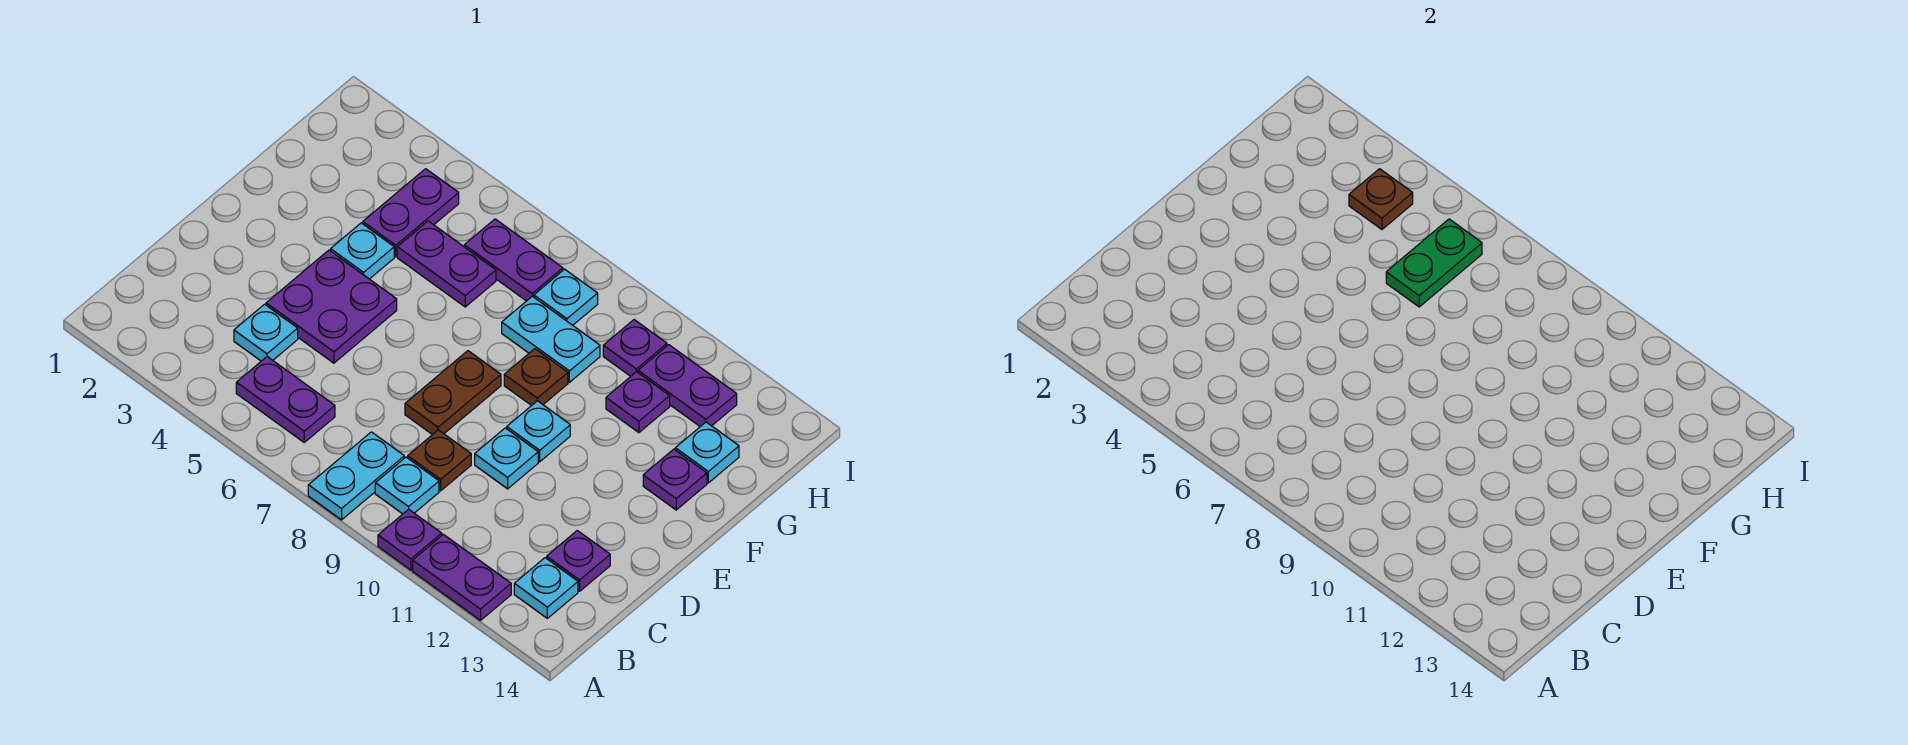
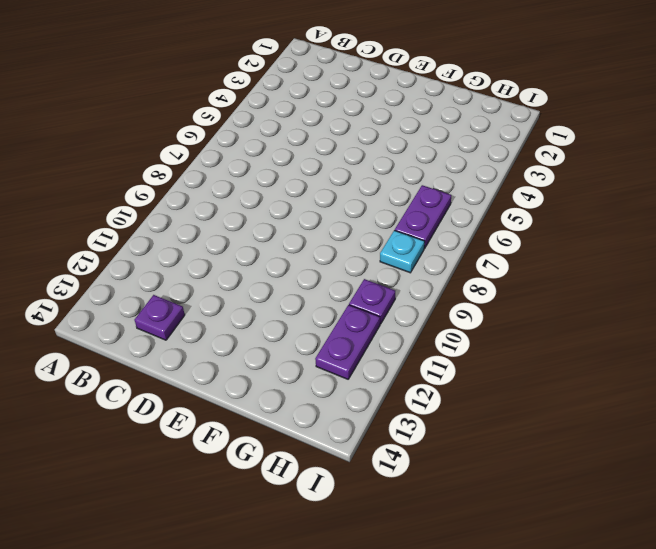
none -> cyan 1x2 plate [308,432,404,520]
none -> purple 1x1 plate [378,509,442,570]
none -> purple 1x2 plate [413,534,511,620]

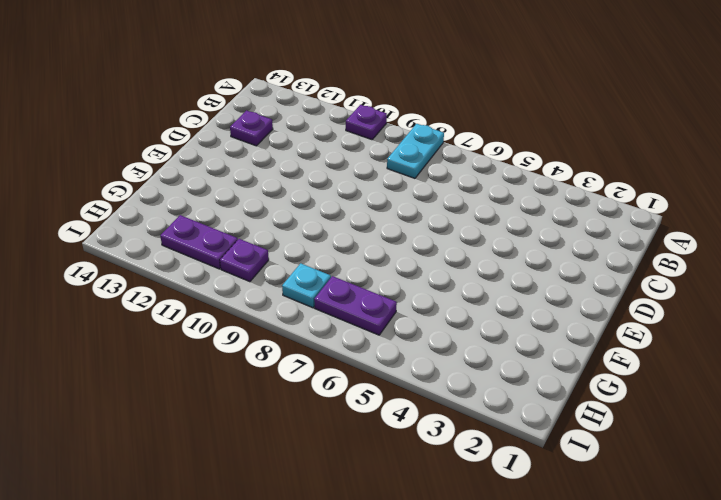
none -> purple 1x2 plate [413,534,511,620]
none -> purple 1x2 plate [236,357,335,442]
none -> cyan 1x1 plate [375,457,439,514]

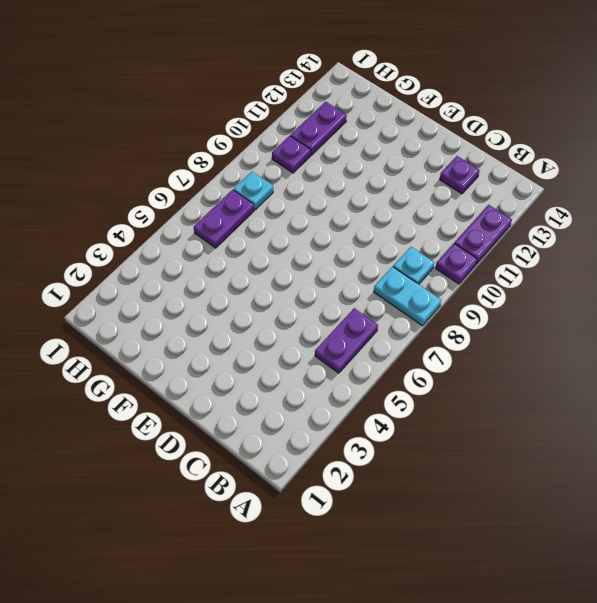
none -> cyan 1x1 plate [514,558,578,618]
none -> cyan 1x1 plate [234,304,298,361]
none -> brown 1x1 plate [408,430,471,491]

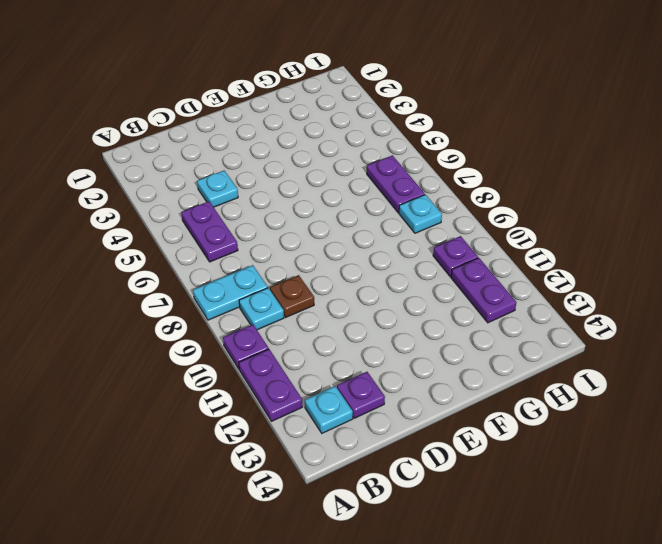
none -> purple 2x2 plate [266,250,397,363]
none -> brown 1x2 plate [405,351,501,435]
none -> cyan 1x1 plate [475,428,538,489]

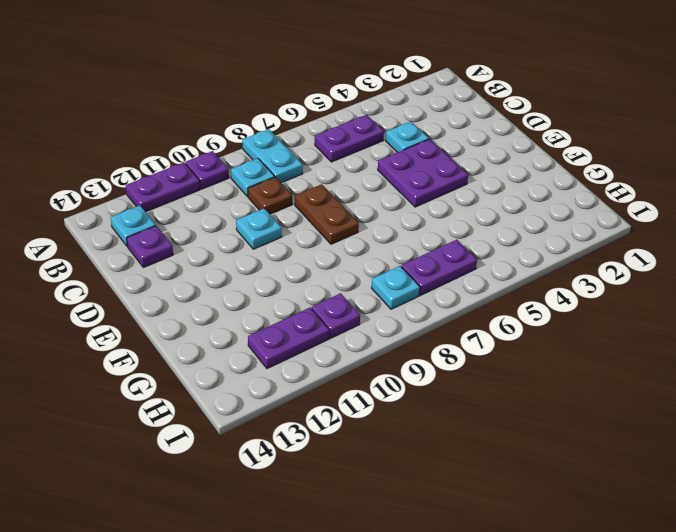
none -> cyan 1x1 plate [507,401,570,462]
none -> cyan 1x1 plate [331,223,394,279]
none -> brown 1x1 plate [504,349,568,406]

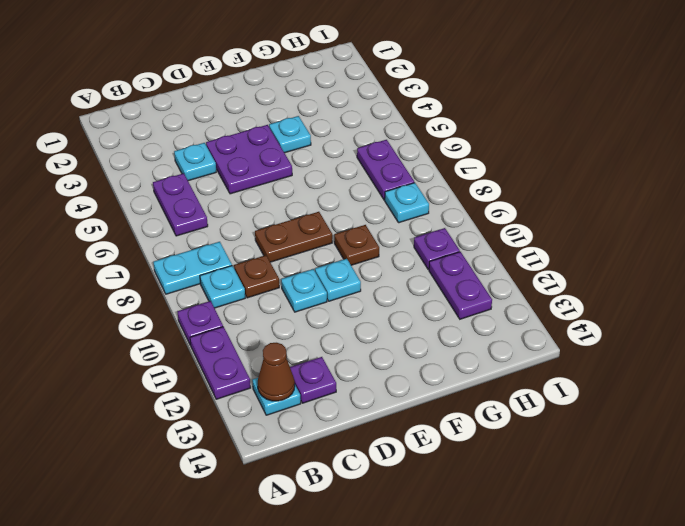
brown 1x1 cone [258,343,295,401] -> none
none -> purple 1x1 plate [643,449,707,510]
none -> purple 1x2 plate [363,169,459,257]
none -> purple 1x2 plate [397,221,496,307]

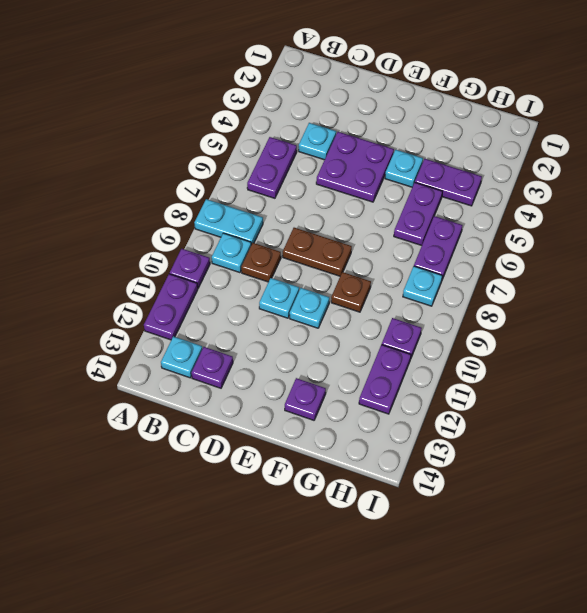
none -> cyan 1x2 plate [502,296,600,382]
none -> purple 1x1 plate [606,372,670,433]
none -> cyan 1x1 plate [675,422,739,483]

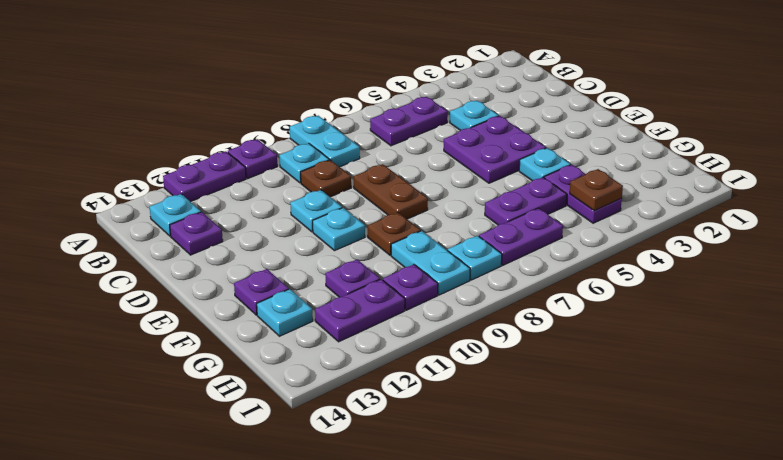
cyan 1x2 plate [391,231,470,295] -> cyan 1x2 plate turned to [502,296,600,382]
none -> green 1x2 plate [1386,219,1482,307]

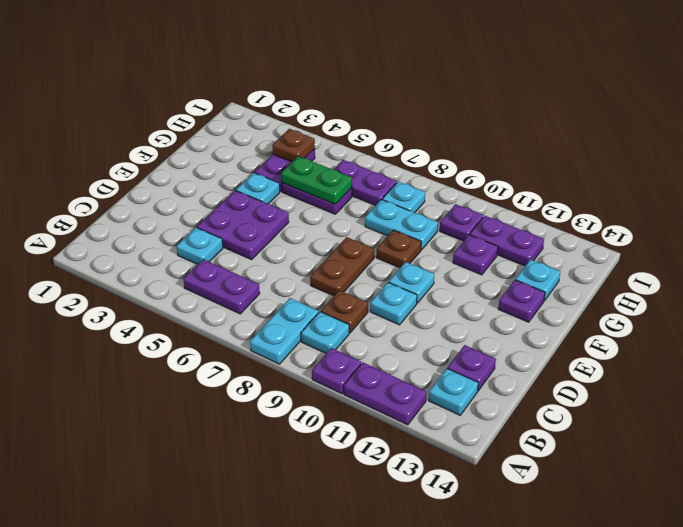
green 1x2 plate [281,156,352,204] -> green 1x2 plate turned to [1386,219,1482,307]

